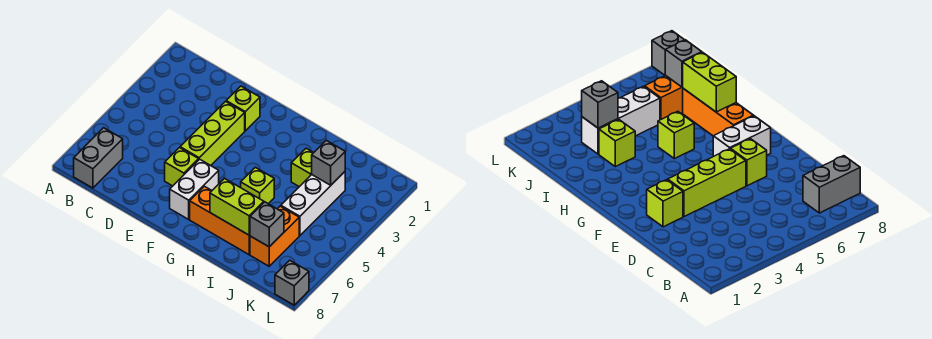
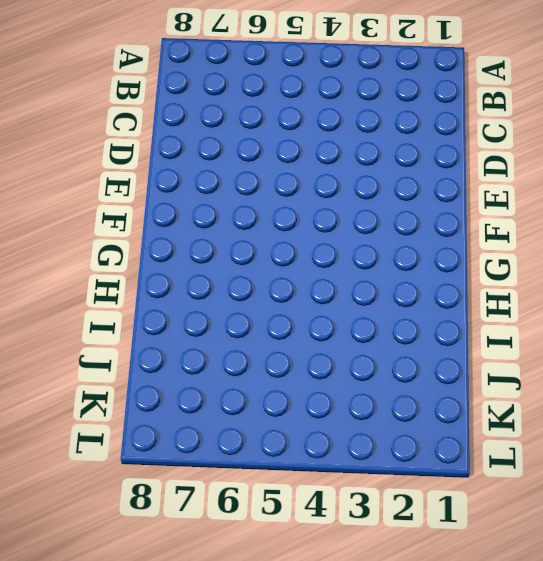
none -> grey 1x2 brick [74,128,123,188]
none -> lime 1x1 brick [226,86,260,131]
none -> lime 1x3 brick [180,102,245,166]

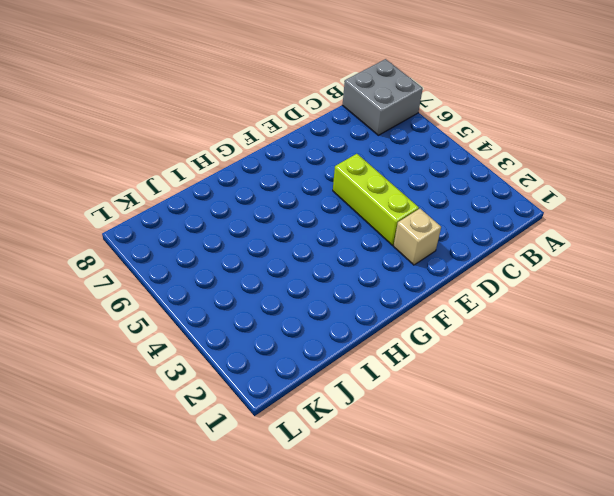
grey 2x2 brick [343,59,423,135] -> grey 1x2 brick [74,128,123,188]
tan 1x1 brick [393,209,441,265] -> lime 1x1 brick [226,86,260,131]
none -> lime 1x1 brick [165,148,199,186]
none -> white 1x2 brick [170,159,219,219]
none -> orange 1x3 brick [190,186,250,255]

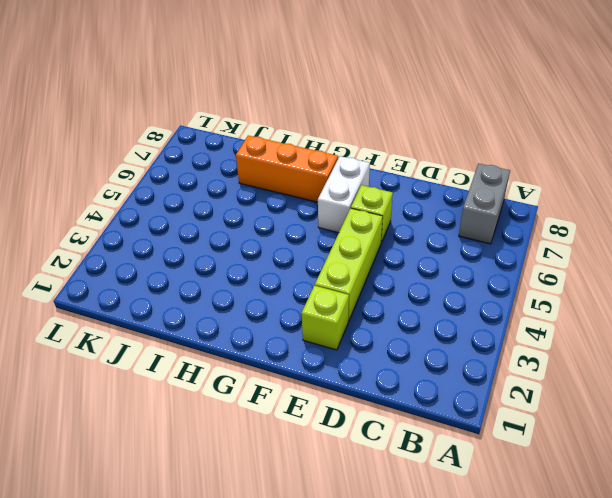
none -> lime 1x1 brick [241,167,274,204]
none -> lime 1x1 brick [291,148,313,187]
none -> white 1x3 brick [281,172,345,236]

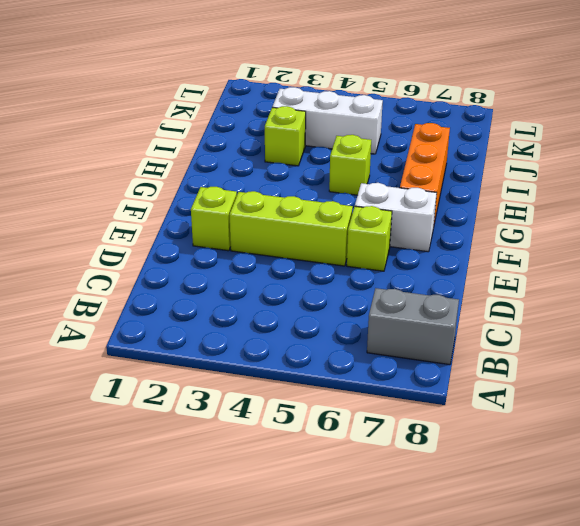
none -> orange 1x2 brick [250,206,299,266]
none -> grey 1x1 brick [275,260,309,305]
none -> lime 1x2 brick [210,179,264,235]

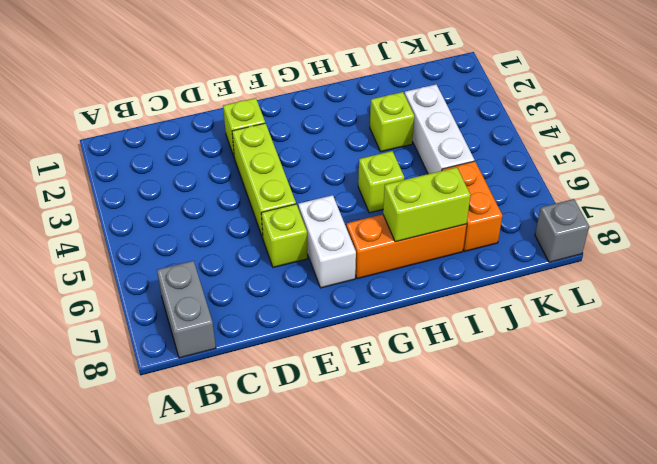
none -> grey 1x1 brick [312,140,345,185]
none -> grey 1x1 brick [250,202,284,247]

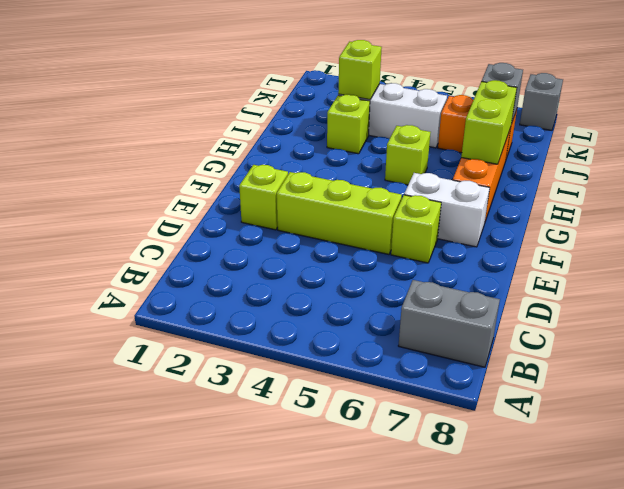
lime 1x1 brick [338,40,382,100] -> grey 1x1 brick [312,140,345,185]

